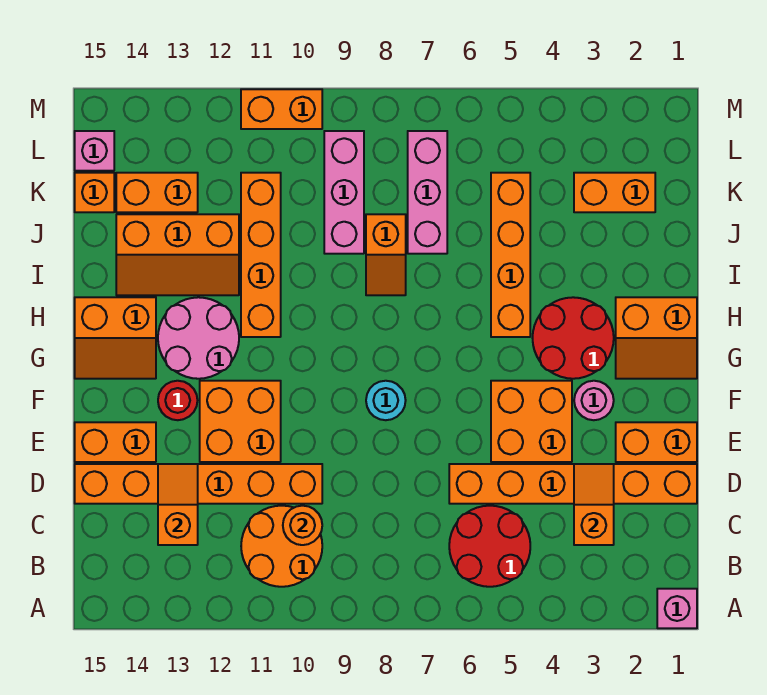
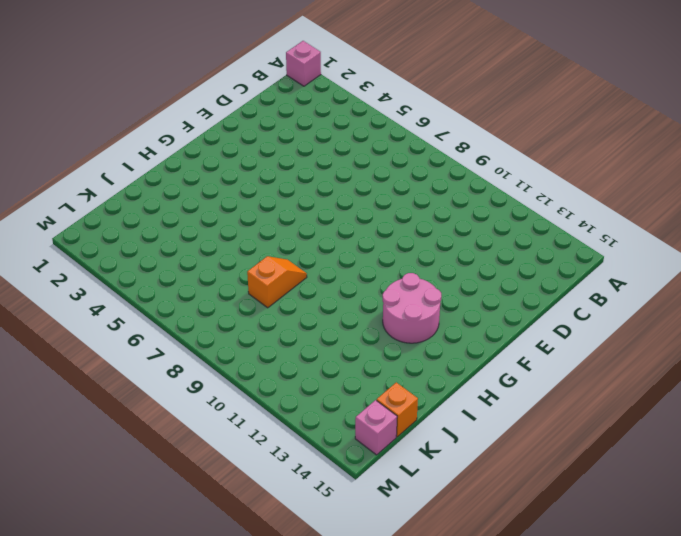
none -> red 2x2 round brick [449,506,530,587]
none -> orange 2x2 round brick [241,506,322,587]
none -> orange 1x6 brick [449,464,697,504]
none -> orange 1x6 brick [75,464,322,504]

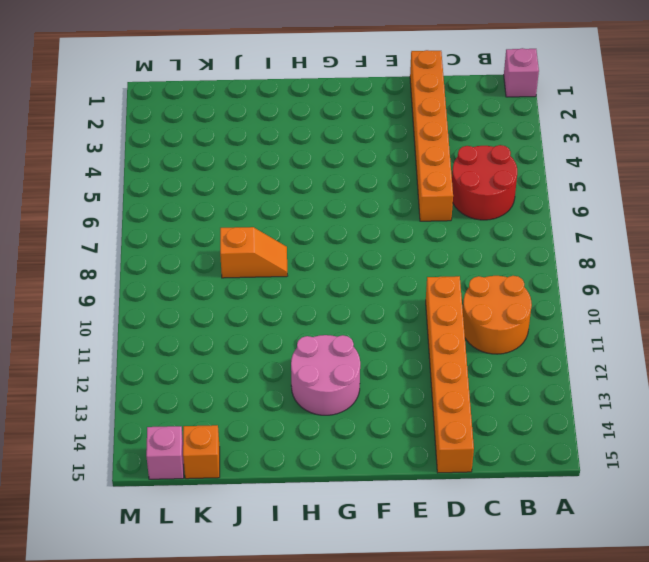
none -> orange 1x2 brick [616,422,697,462]
none -> orange 2x2 brick [491,381,572,462]
none -> orange 2x2 brick [200,381,281,462]
none -> orange 1x2 brick [75,422,156,462]

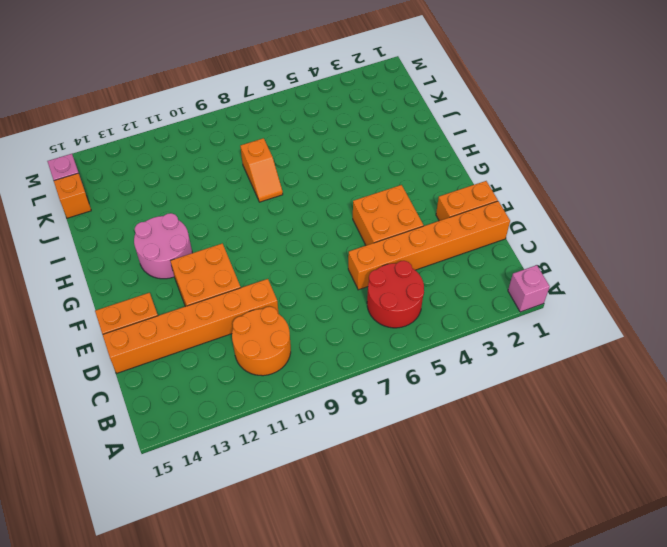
none -> pink 1x1 round brick [574,381,614,420]
none -> cyan 1x1 round brick [366,381,406,420]
none -> red 1x1 round brick [158,381,197,420]
none -> orange 2x2 slope [616,297,697,379]

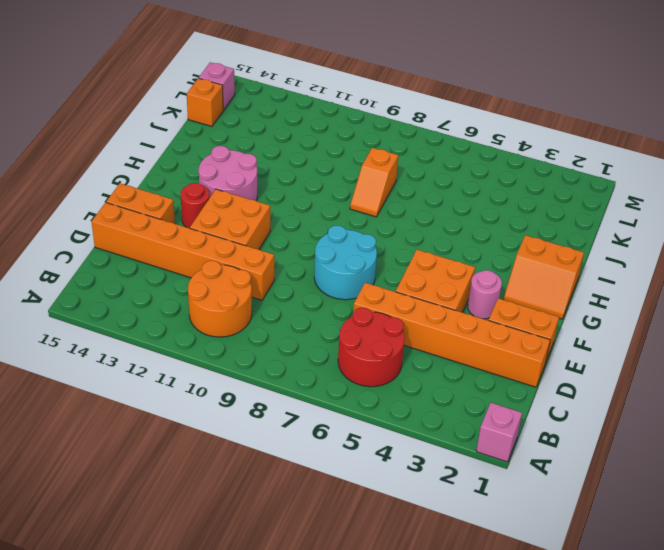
cyan 2x2 round brick [314,225,377,300] -> cyan 1x1 round brick [366,381,406,420]
none -> red 2x2 round brick [533,297,614,379]
none -> orange 2x2 slope [75,297,156,379]
none -> orange 1x4 brick [491,173,530,337]
none -> orange 1x4 brick [241,173,281,337]

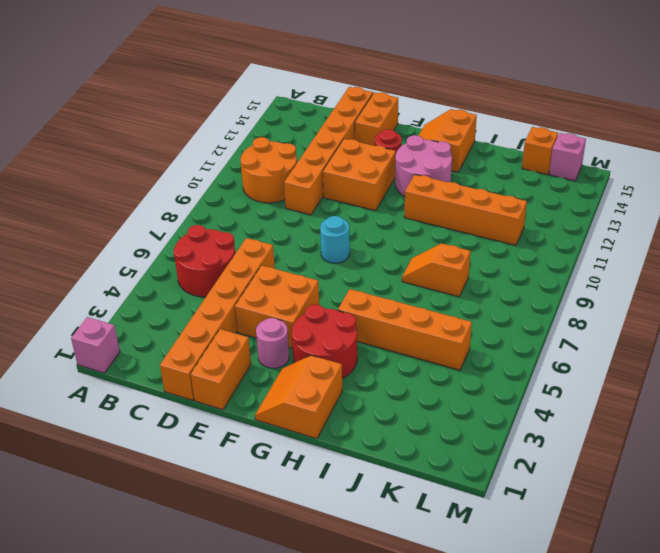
none -> orange 2x3 slope [116,214,239,295]
none -> pink 1x3 brick [408,131,447,254]
none -> pink 1x3 brick [324,131,364,254]
none -> orange 1x2 brick [574,173,655,212]

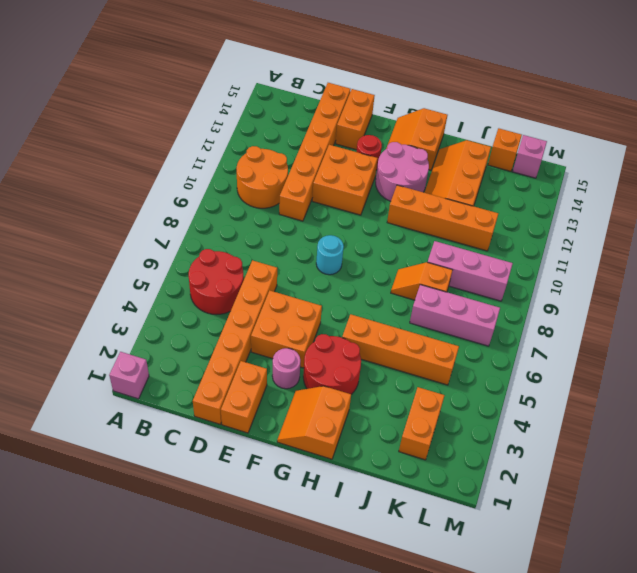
none -> orange 1x2 brick [116,173,198,212]
none -> orange 1x2 brick [241,89,322,129]
none -> orange 1x2 slope [574,464,614,545]
none -> orange 1x1 round brick [283,506,322,545]

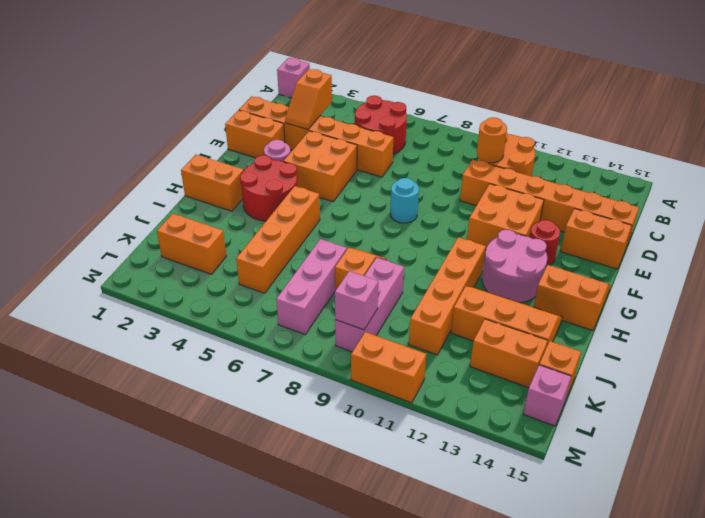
pink 1x1 brick [335,271,378,330] -> none
none -> orange 1x2 slope [158,464,198,545]

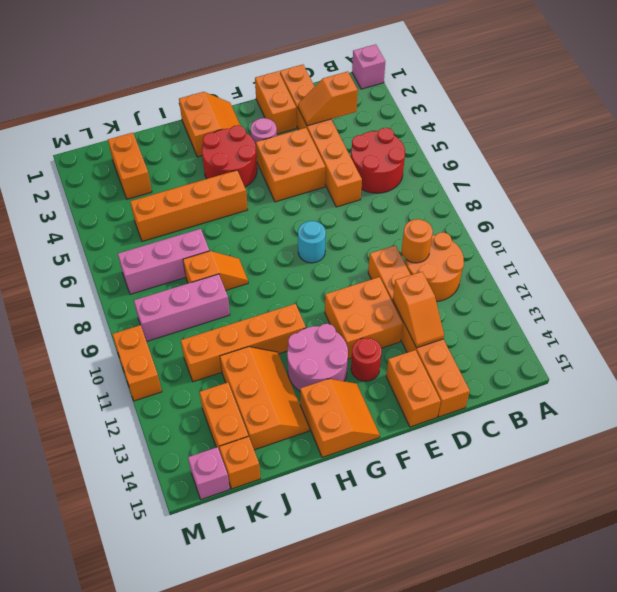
orange 1x2 slope [393,272,444,348] -> orange 1x2 slope turned to [158,464,198,545]

